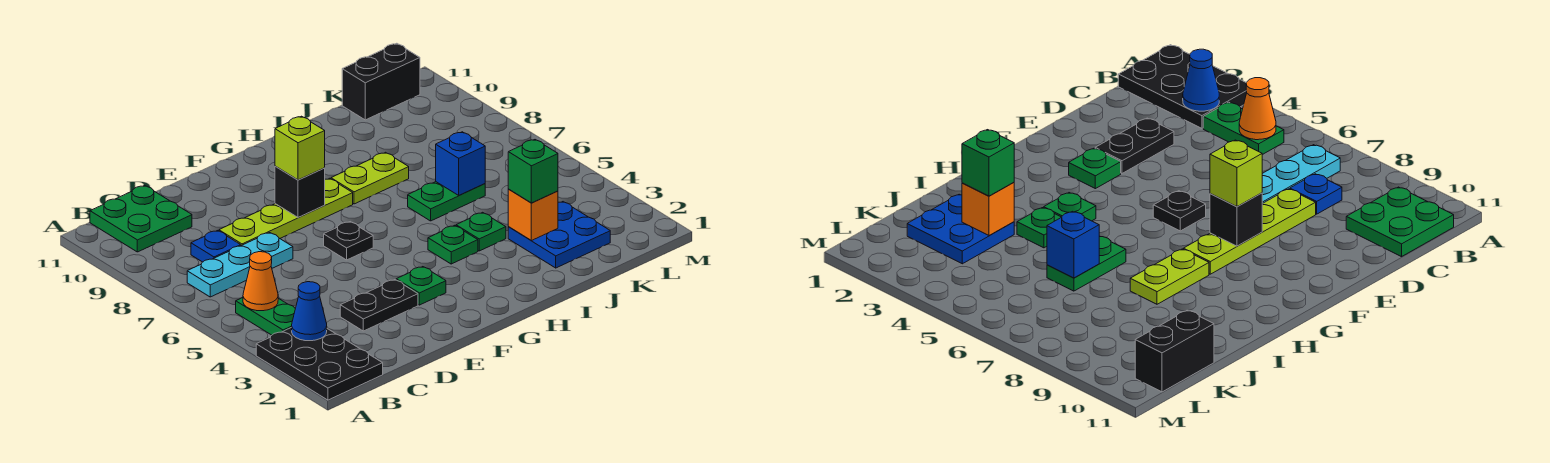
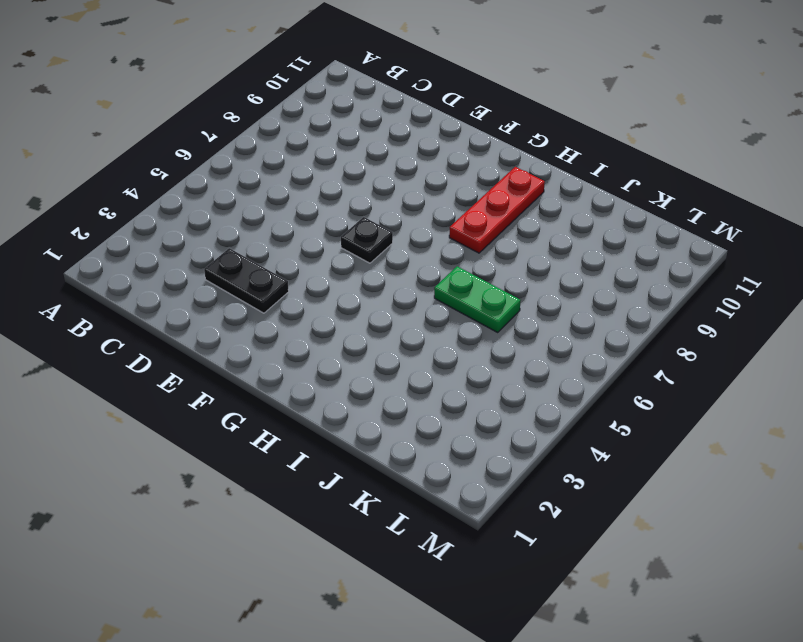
red 1x3 plate [449,167,545,253] -> lime 1x2 plate [331,152,409,204]
none -> black 2x3 plate [256,327,383,400]
none -> green 1x2 plate [236,297,295,335]
none -> cyan 1x3 plate [187,233,293,297]

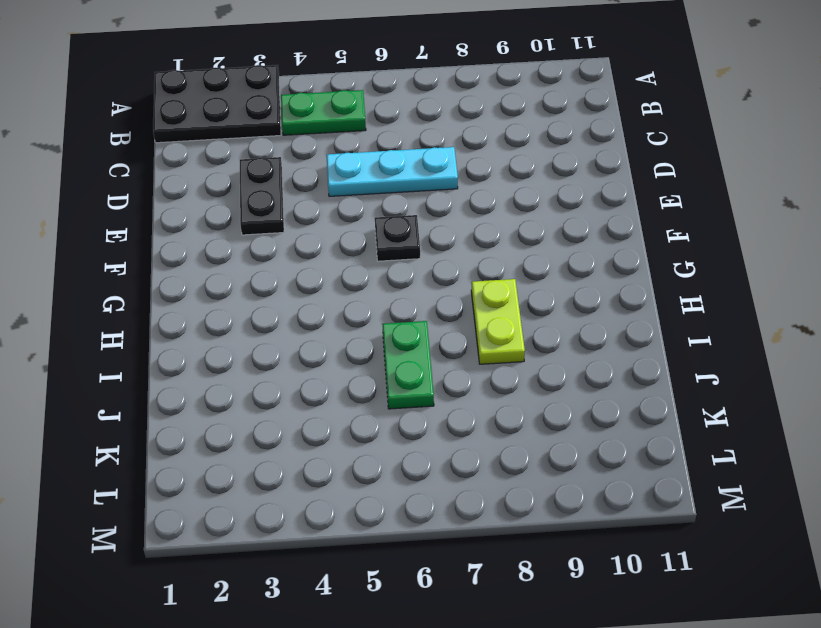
cyan 1x3 plate [327,147,458,196] -> cyan 1x3 plate turned to [187,233,293,297]
none -> green 2x2 plate [90,185,192,252]
none -> blue 1x1 plate [191,231,241,262]
none -> lime 1x4 plate [219,178,353,246]

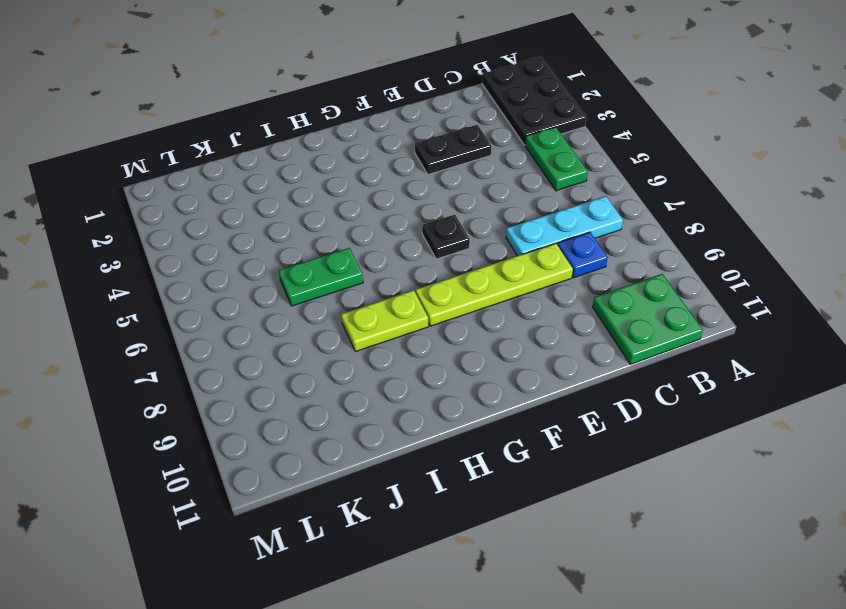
none -> green 1x1 plate [396,267,446,305]
none -> green 1x1 plate [428,225,478,264]
none -> green 1x1 plate [456,212,506,251]

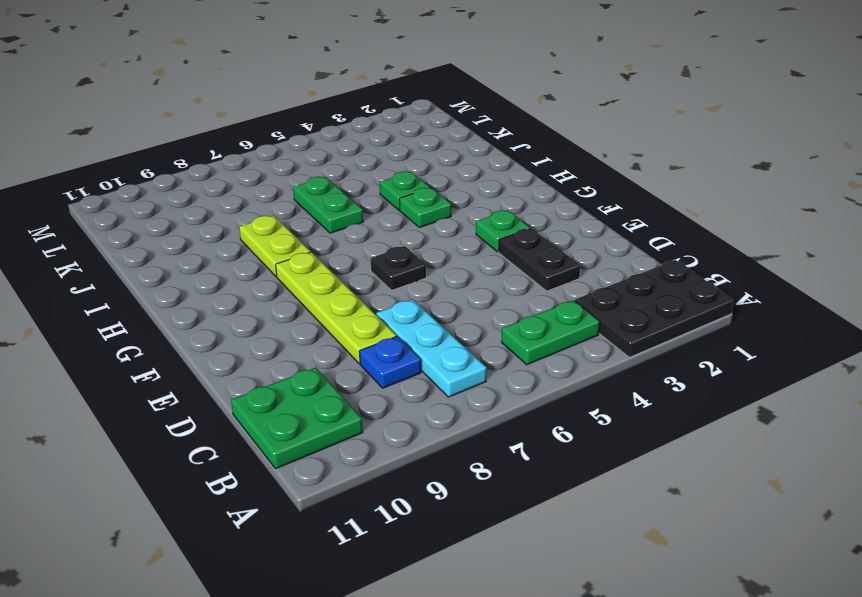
none -> blue 2x2 plate [508,202,610,268]
none -> black 1x2 brick [342,43,420,120]
none -> blue 1x1 cone [292,282,327,341]

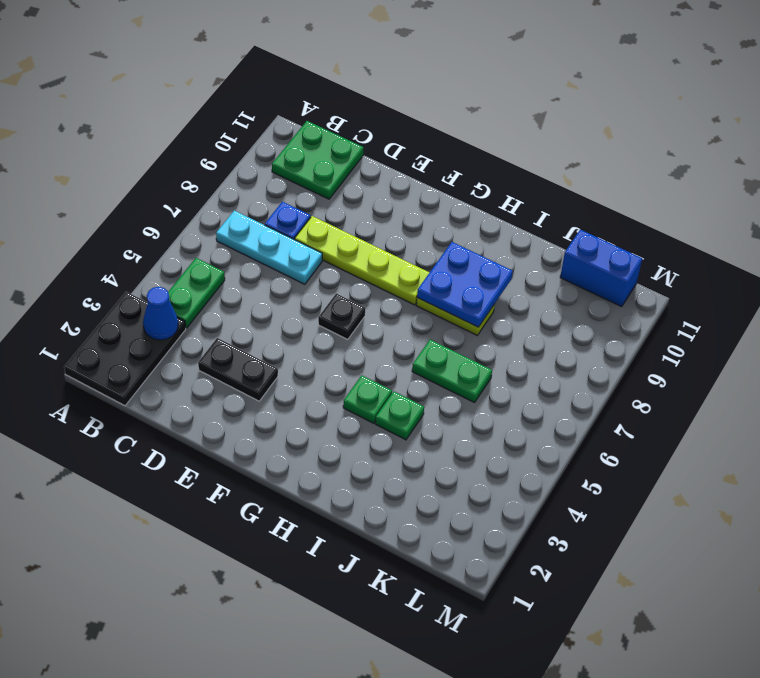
blue 2x2 plate [417,242,513,327] -> blue 2x2 plate moved to [508,202,610,268]
blue 1x2 brick [560,230,642,307] -> black 1x2 brick [342,43,420,120]
none -> green 1x1 plate [396,267,446,305]
none -> orange 1x1 cone [243,252,278,311]
none -> black 1x1 brick [275,166,325,218]

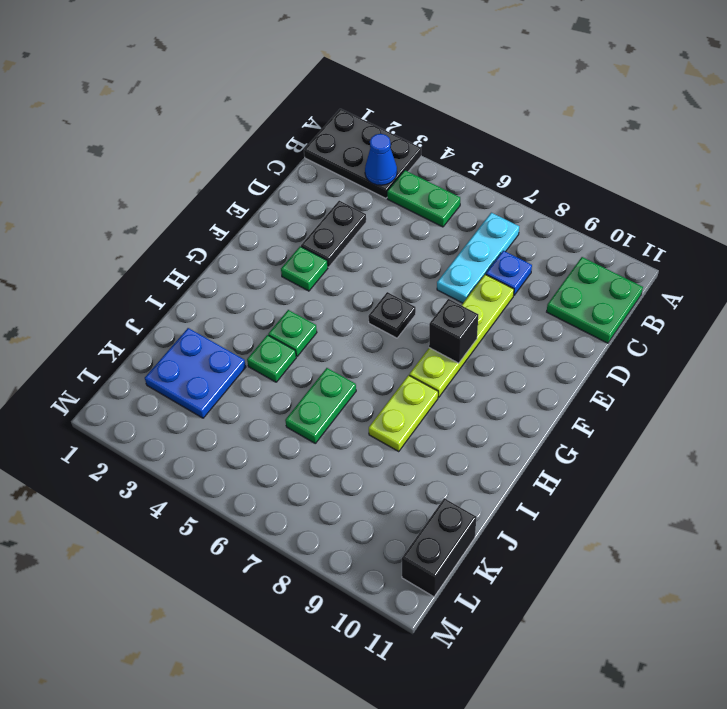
none -> orange 1x1 cone [243,252,278,311]
none -> orange 1x1 brick [508,189,558,241]
none -> blue 1x1 brick [436,132,485,195]

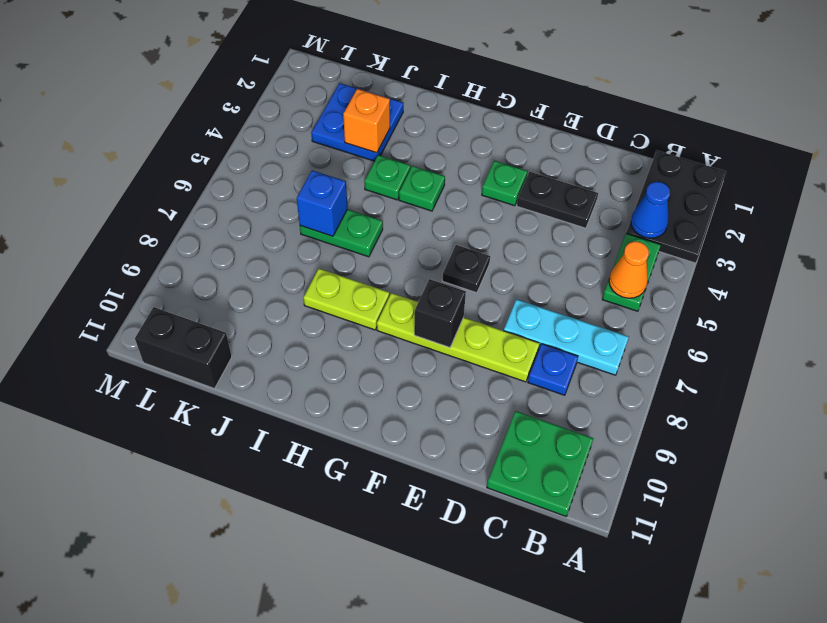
none -> lime 1x1 brick [275,116,325,180]
none -> green 1x1 brick [508,140,558,203]

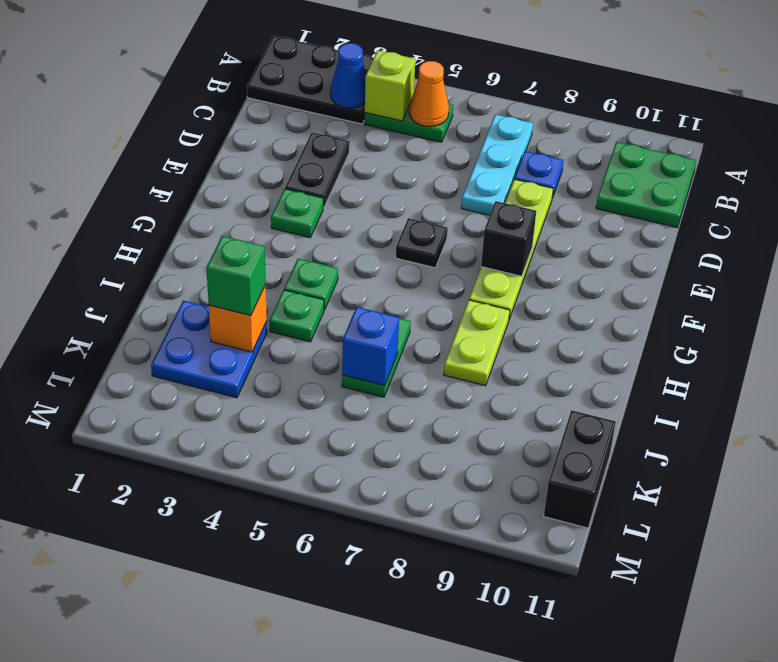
lime 1x1 brick [365,50,415,121] -> lime 1x1 brick moved to [275,116,325,180]

